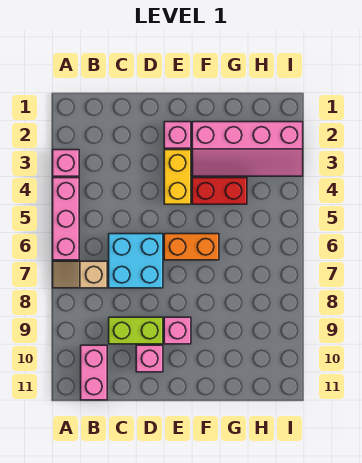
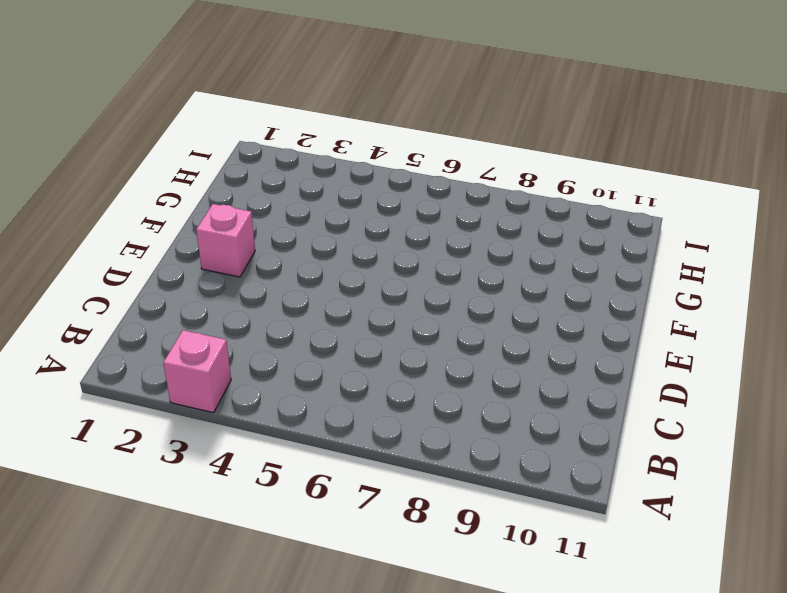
none -> pink 1x3 brick [53,178,79,260]
none -> tan 1x2 slope [53,261,107,288]
none -> pink 1x2 brick [81,345,107,400]

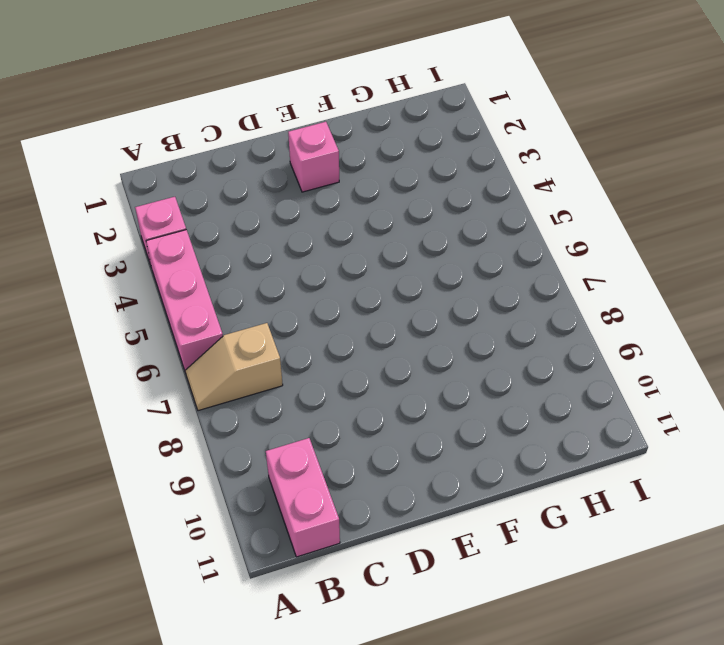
none -> cyan 2x2 brick [109,234,163,288]
none -> lime 1x2 brick [109,317,163,344]
none -> pink 1x1 brick [136,345,163,372]

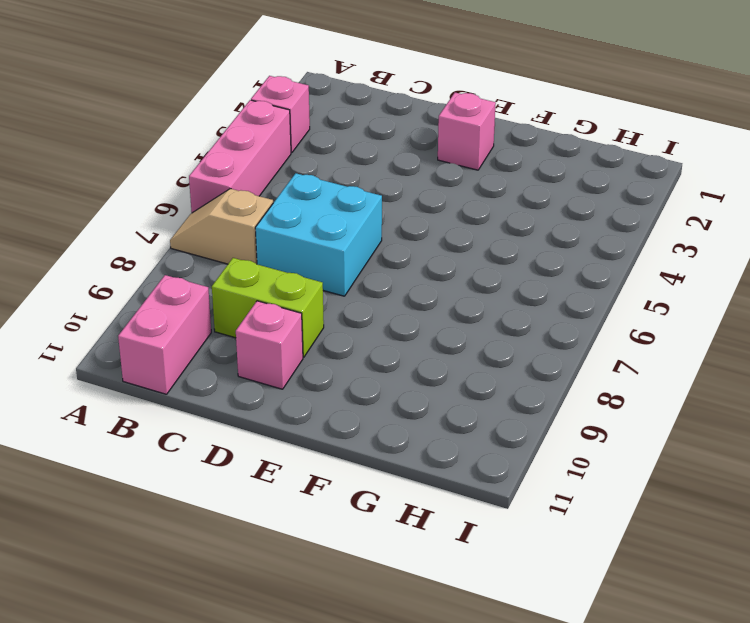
none -> yellow 1x2 brick [164,150,191,204]
none -> orange 1x2 brick [164,234,219,260]
none -> pink 1x1 brick [164,317,191,344]

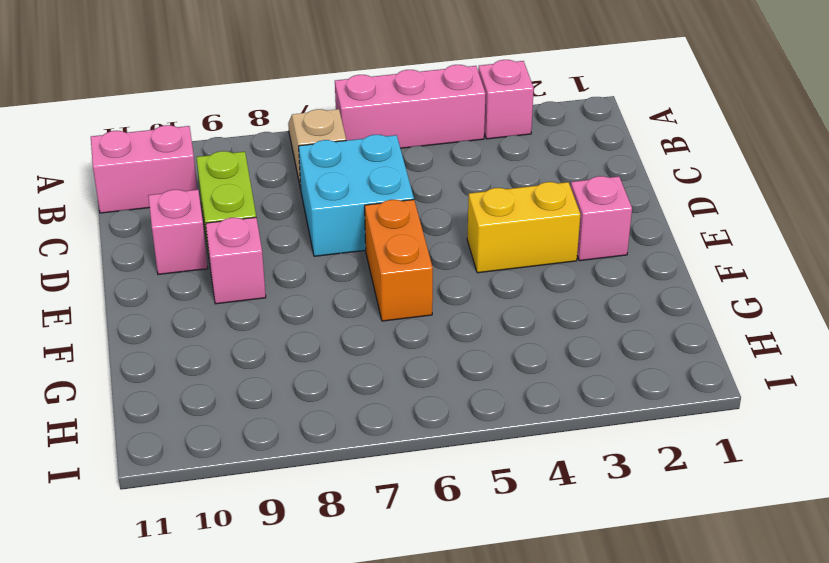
none -> pink 2x4 slope [192,122,303,176]
none -> red 1x2 brick [192,178,247,204]

